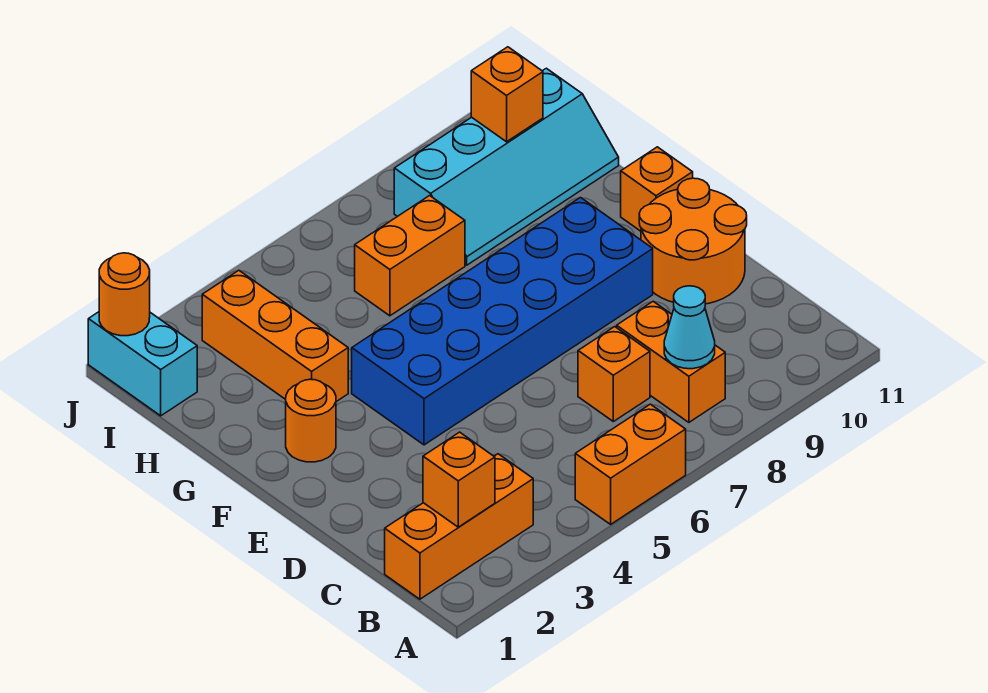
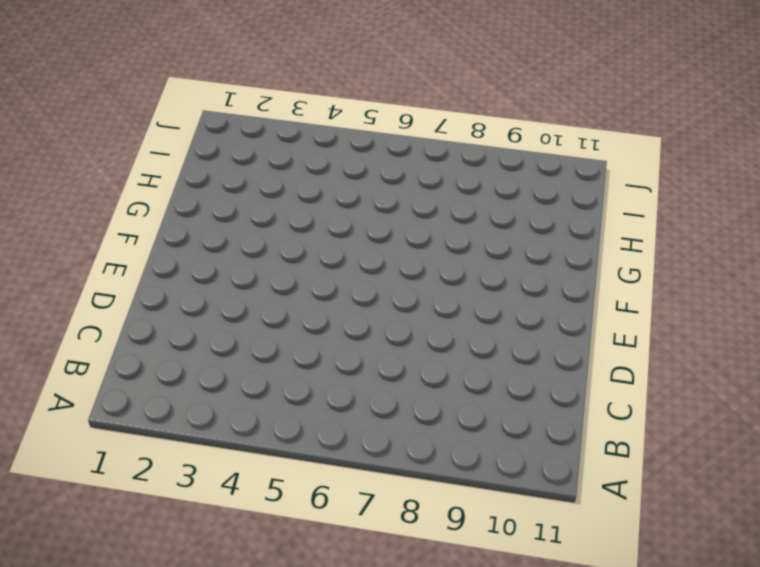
none -> orange 1x2 brick [575,404,686,524]
none -> orange 1x3 brick [385,454,533,599]
none -> orange 1x2 brick [616,301,725,422]

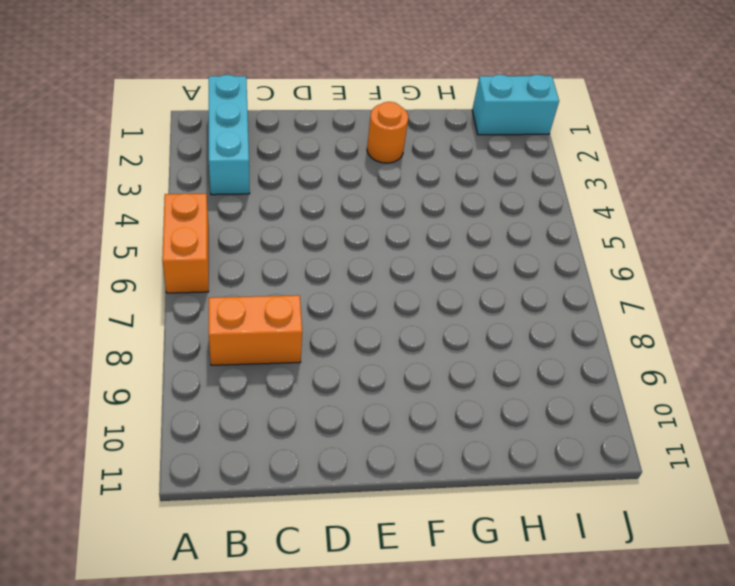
cyan 1x3 brick [209,75,250,195] -> orange 1x3 brick [385,454,533,599]
none -> orange 1x1 brick [578,327,650,421]
none -> orange 2x2 round brick [639,178,747,304]
none -> blue 2x6 brick [352,198,653,445]

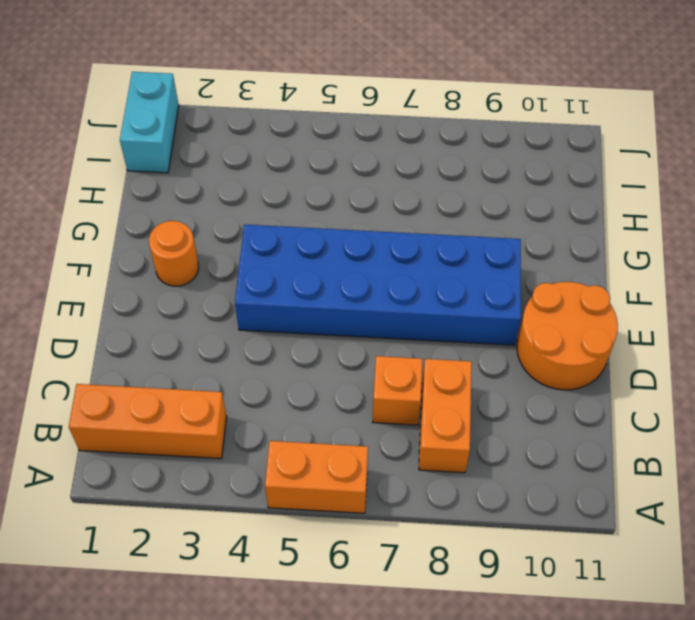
none -> orange 1x1 brick [621,147,693,231]
none -> orange 1x3 brick [202,270,348,402]
none -> orange 1x2 brick [355,196,465,316]

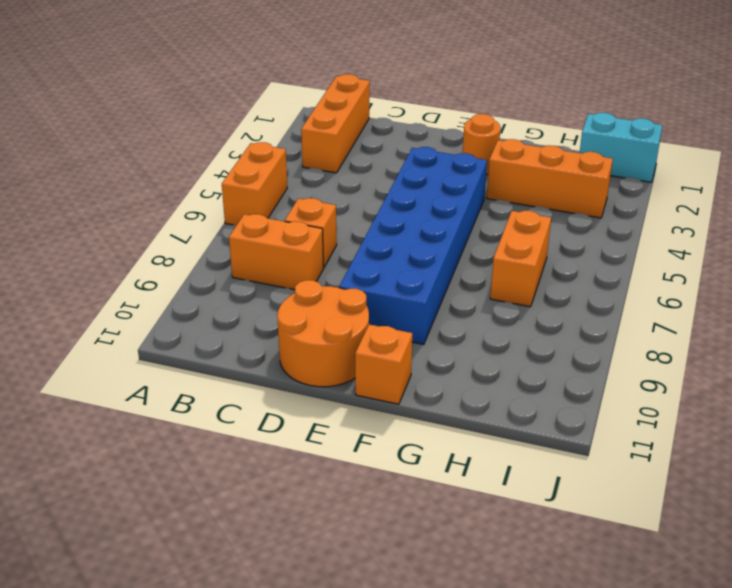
none -> cyan 2x4 slope [394,68,619,265]
none -> orange 1x1 brick [423,432,495,527]
none -> cyan 1x1 cone [664,286,715,369]

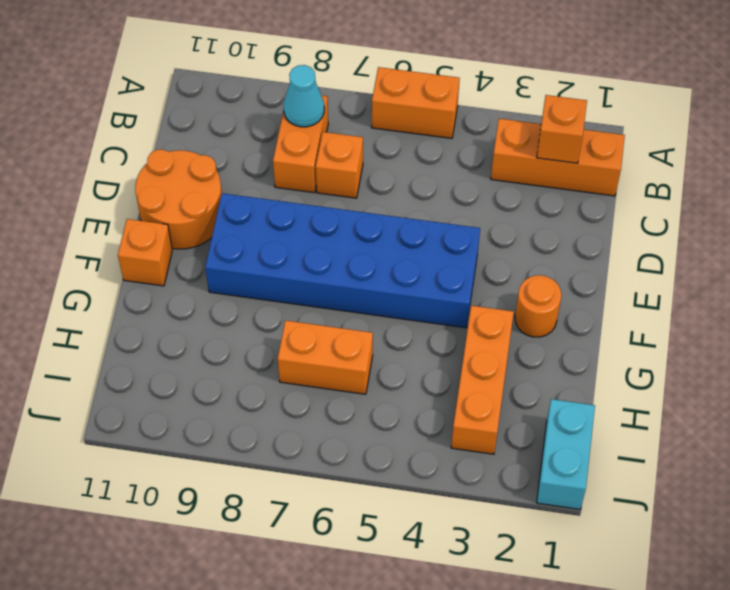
none -> cyan 2x4 slope [394,68,619,265]
none -> orange 1x1 brick [471,47,543,142]
none -> orange 1x1 round brick [99,253,150,336]

